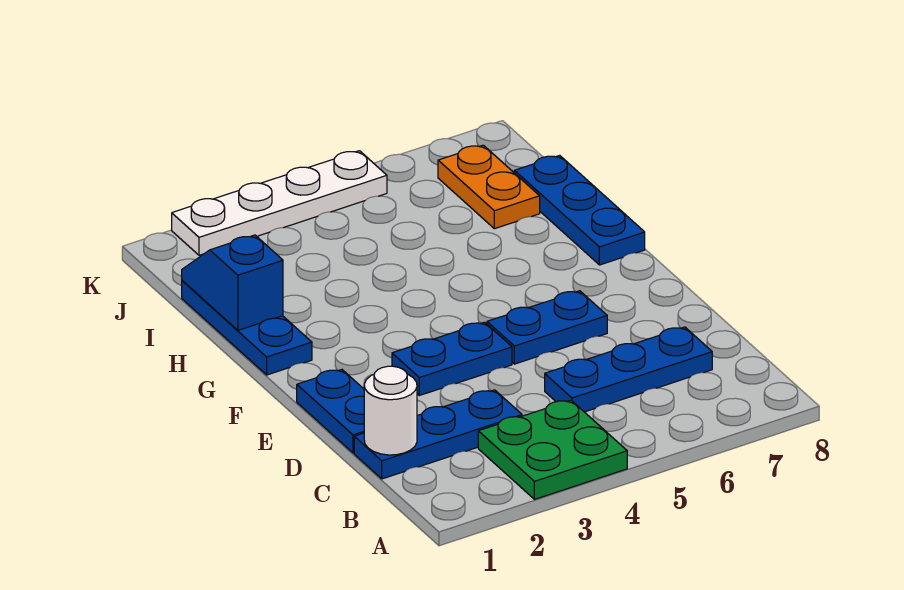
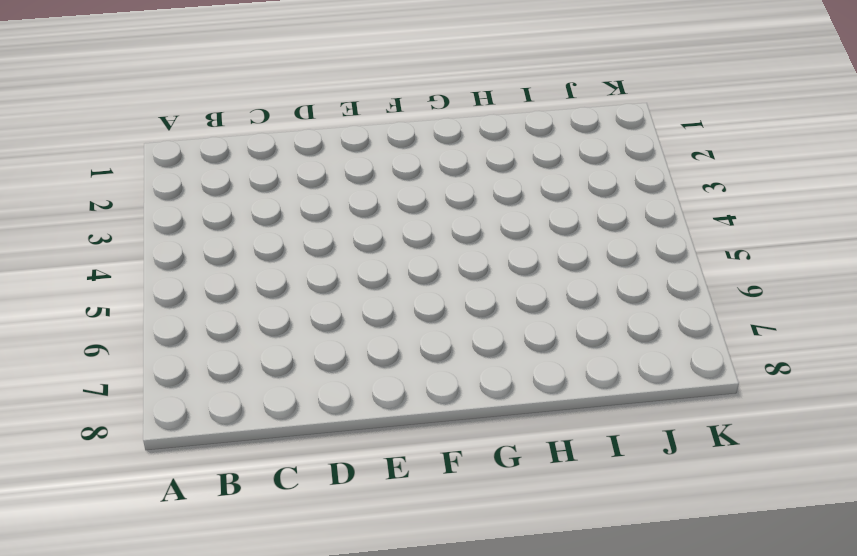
none -> green 2x2 plate [478,400,627,499]
none -> blue 1x3 plate [354,390,522,479]
none -> blue 1x3 plate [545,327,712,412]

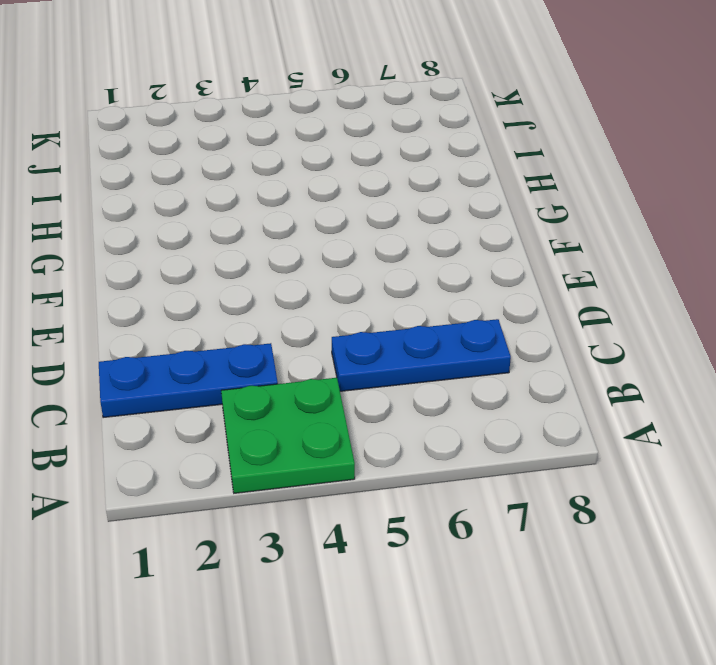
none -> blue 1x2 plate [297,370,364,453]
none -> blue 1x2 plate [392,322,512,395]
none -> blue 1x2 plate [487,291,607,364]

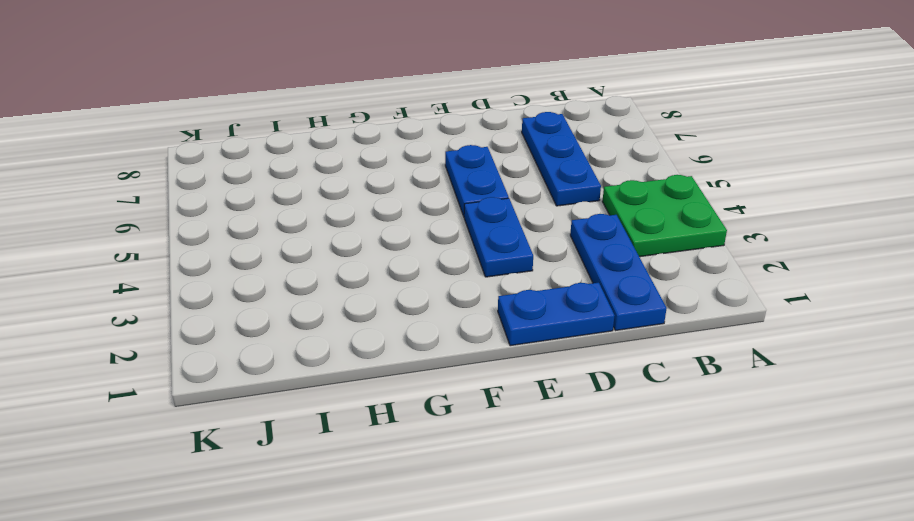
none -> blue 1x3 plate [182,281,312,375]
none -> blue 1x3 plate [514,155,645,265]
none -> orange 1x2 plate [438,145,540,229]

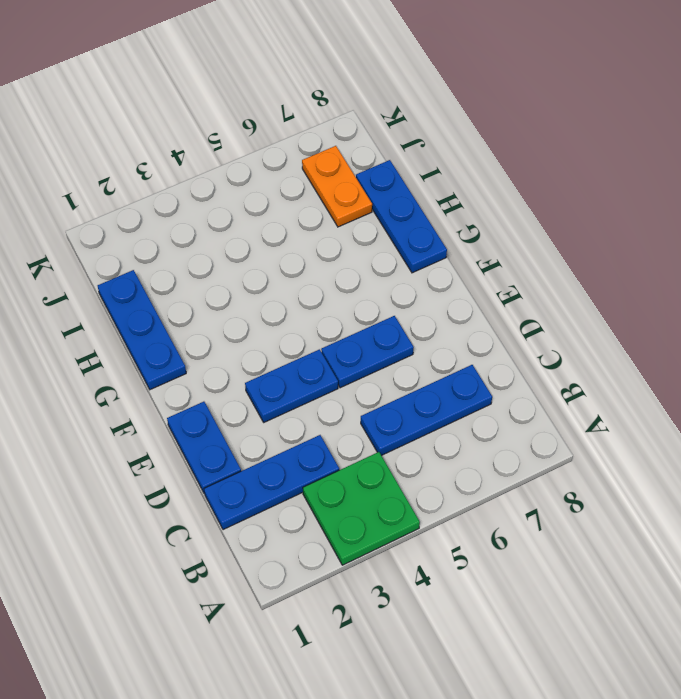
none -> white 1x4 plate [172,151,387,255]
none -> white 1x1 round brick [364,366,417,455]
none -> blue 1x2 slope [182,235,283,330]

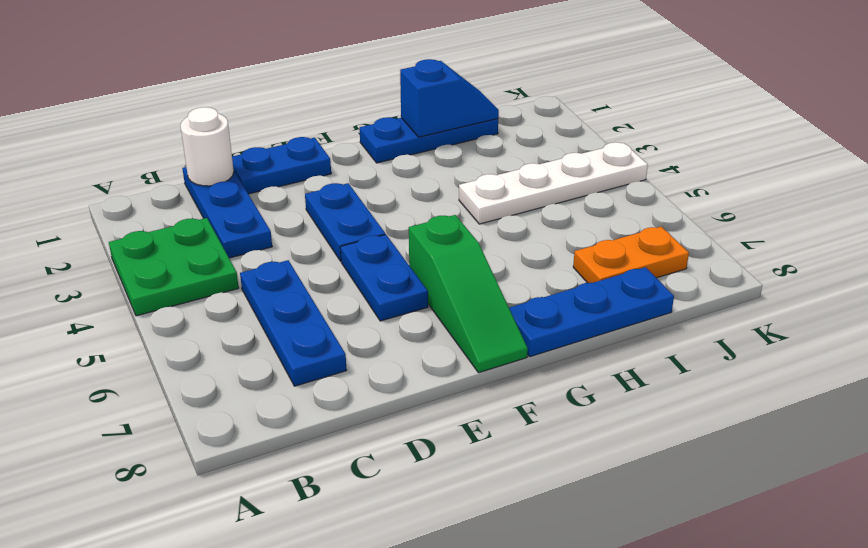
green 1x3 slope [409,215,528,373] -> none
white 1x4 plate [459,142,648,224] -> white 1x4 plate turned to [172,151,387,255]

